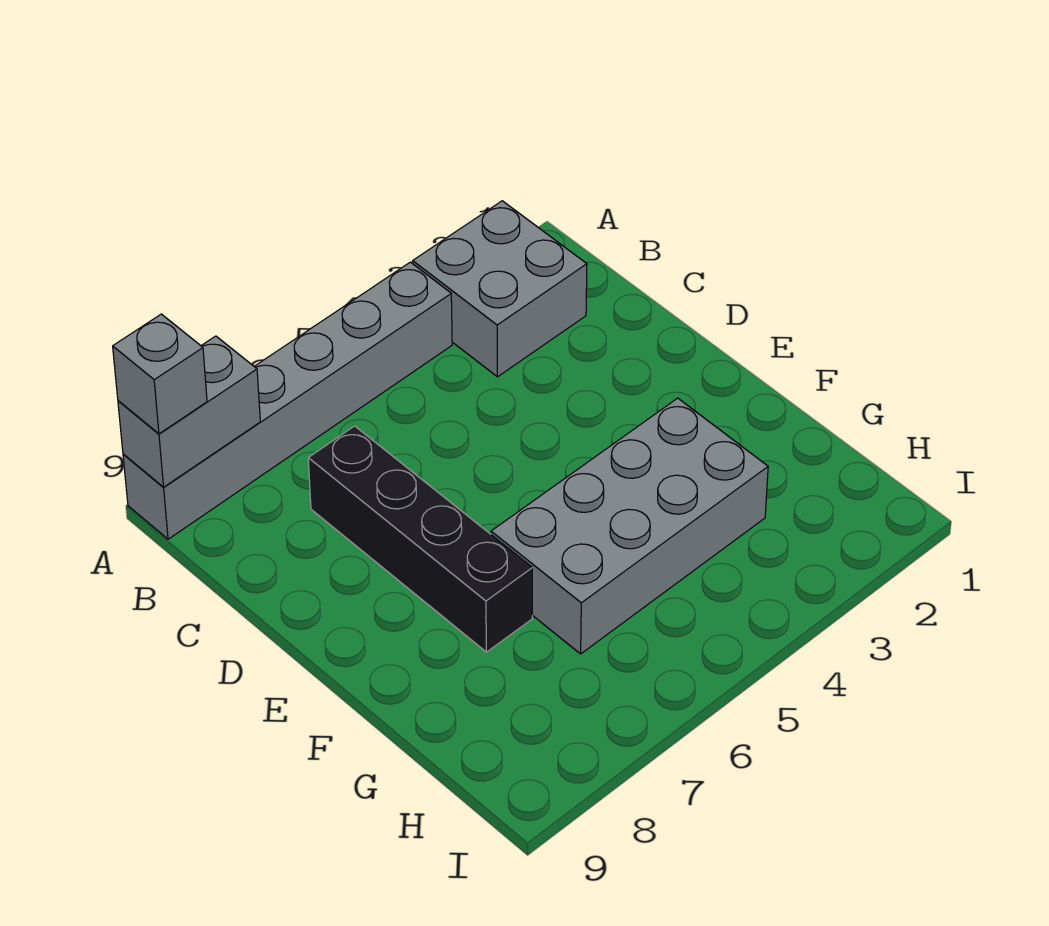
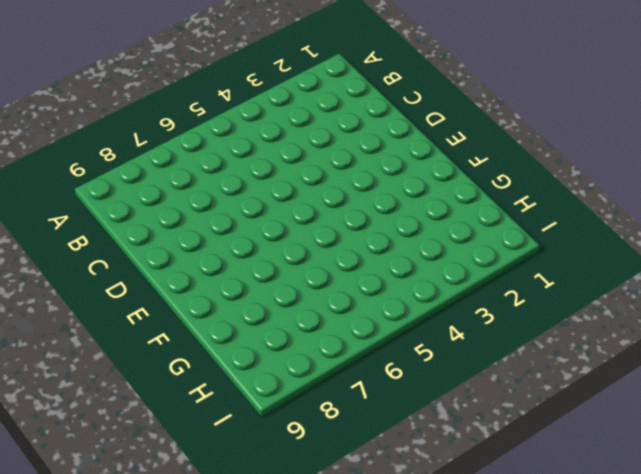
none -> grey 2x2 brick [413,201,587,377]
none -> grey 1x6 brick [123,262,452,539]

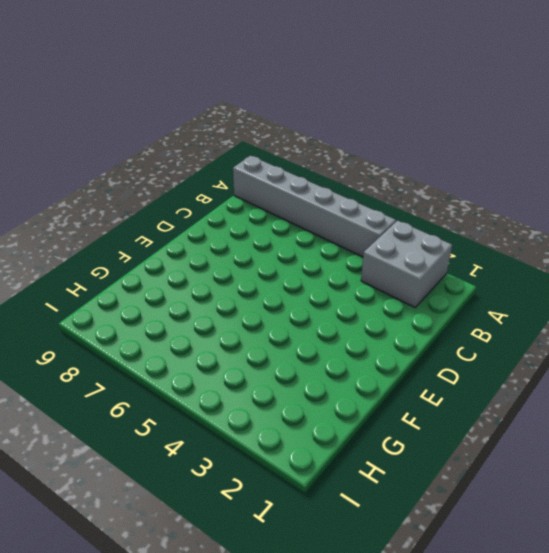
none -> black 1x4 brick [308,426,532,652]
none -> grey 2x4 brick [491,398,768,654]

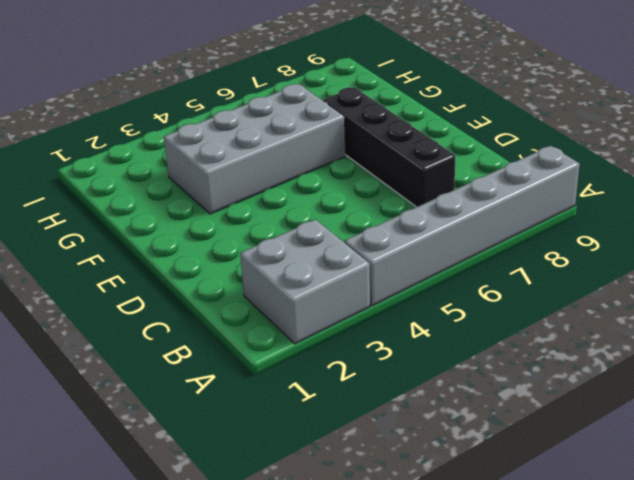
none -> grey 1x2 brick [118,336,260,487]
none -> grey 1x1 brick [113,314,207,434]

